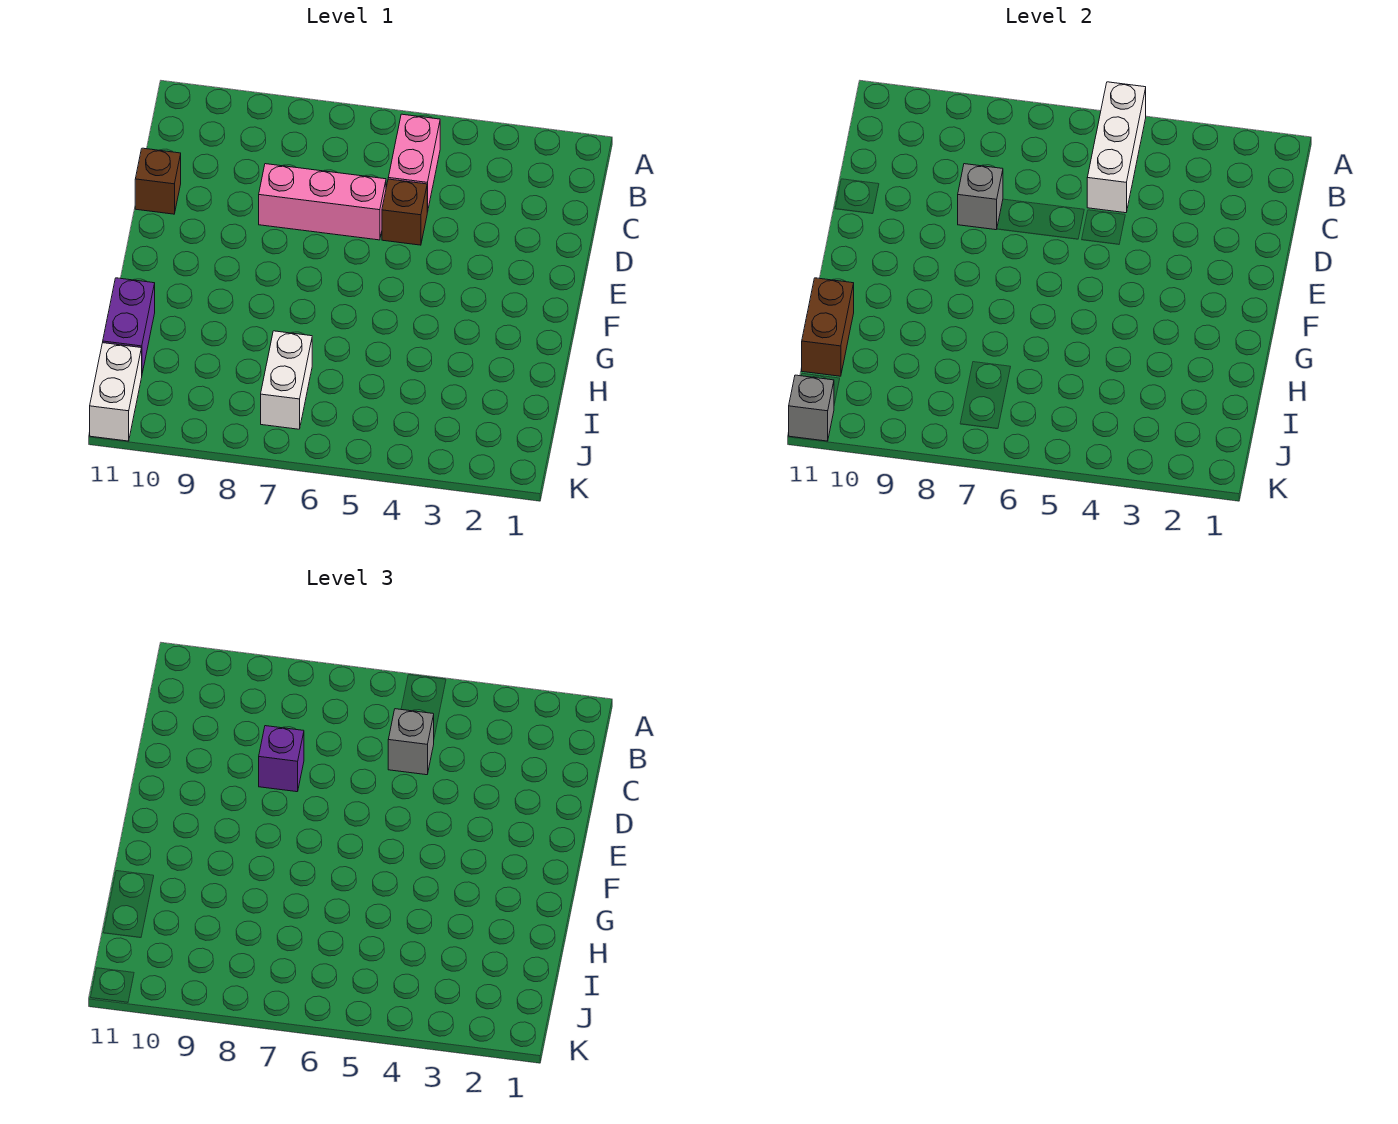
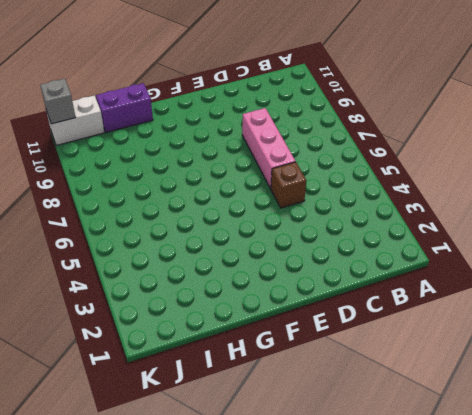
none -> pink 1x2 brick [388,114,440,212]
none -> brown 1x1 brick [135,148,181,214]
none -> white 1x2 brick [261,331,312,429]

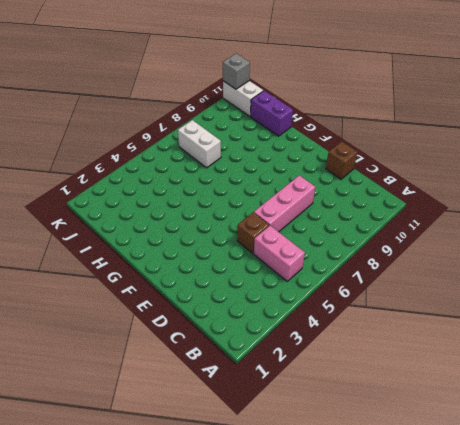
none -> white 1x3 brick [1087,82,1146,213]
none -> grey 1x1 brick [958,164,1003,230]
none -> brown 1x2 brick [802,278,854,376]

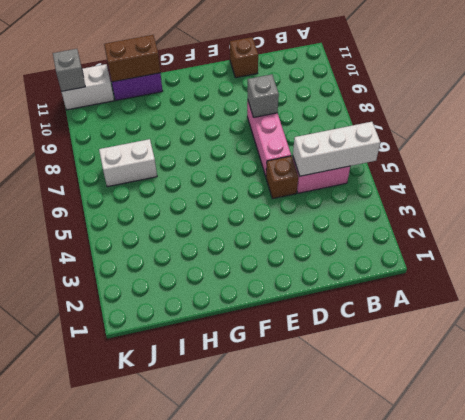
none -> grey 1x1 brick [388,709,434,775]
none -> purple 1x1 brick [259,726,304,792]

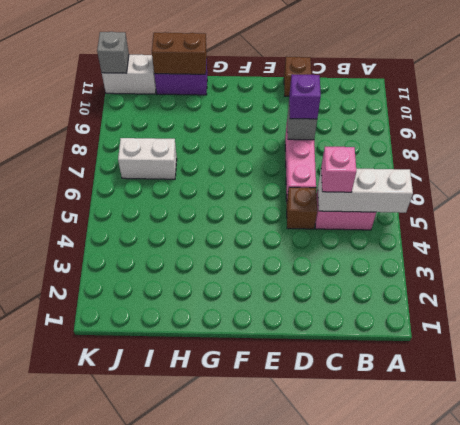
pink 1x1 brick [321,147,356,192] -> grey 1x1 brick [388,709,434,775]

